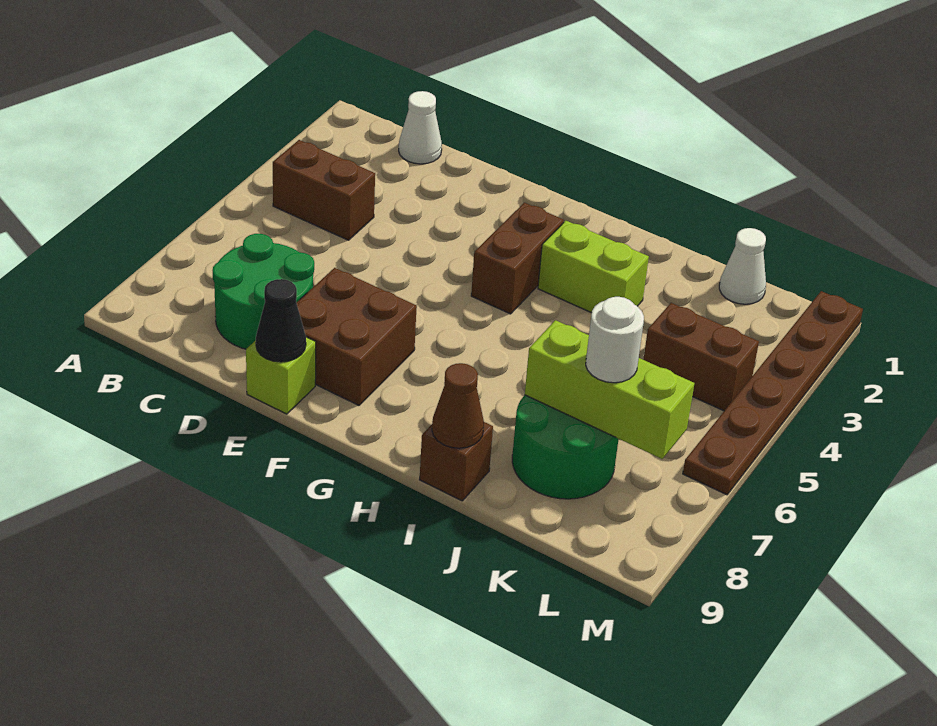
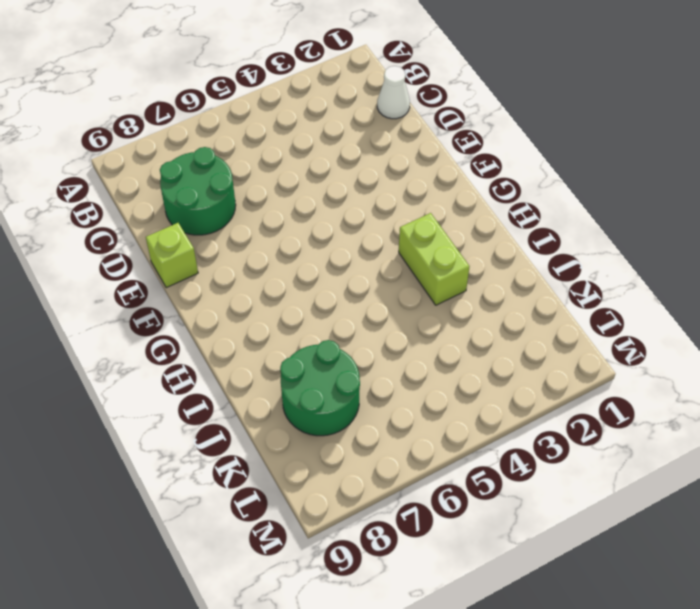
none -> brown 1x2 brick [273,140,375,240]
none -> brown 2x2 brick [297,268,417,405]
none -> brown 1x2 brick [471,203,564,314]

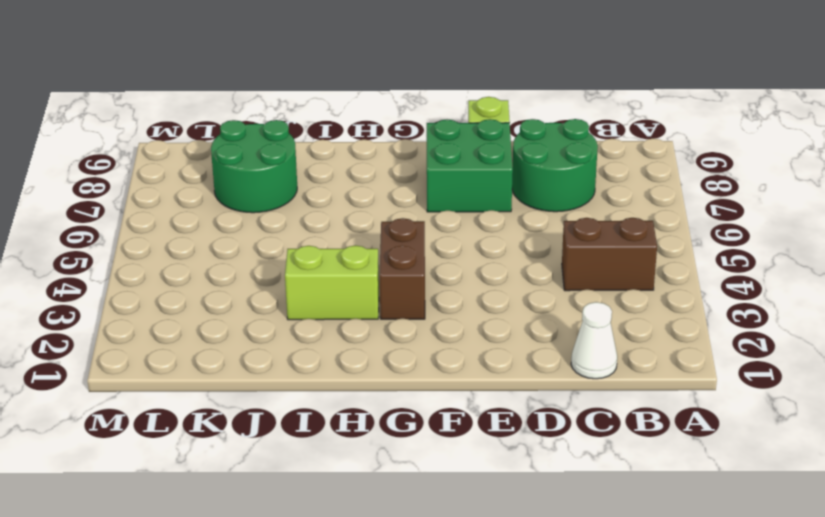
green 2x2 brick [427,119,513,212] -> brown 2x2 brick [297,268,417,405]
none -> brown 1x1 brick [420,422,493,501]
none -> white 1x1 cone [719,228,766,304]
none -> brown 1x2 brick [643,303,759,411]

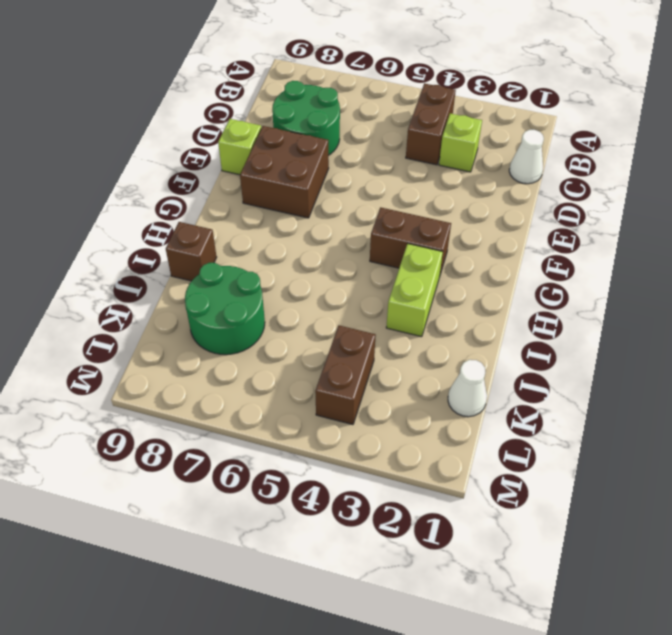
lime 1x1 brick [439,113,482,172] -> none
none -> brown 1x6 plate [683,291,863,495]
none -> black 1x1 cone [256,279,306,362]
none -> brown 1x1 cone [432,363,484,448]

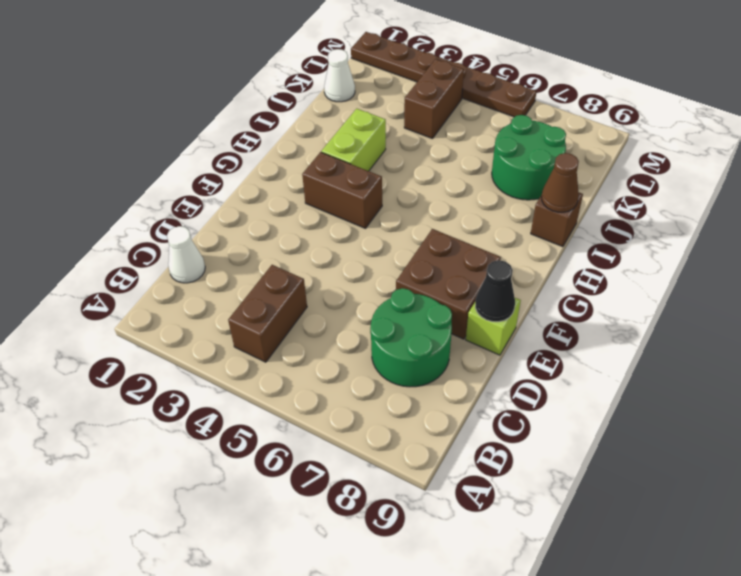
none -> lime 1x3 brick [525,320,694,459]
none -> white 1x1 round brick [586,297,644,383]

